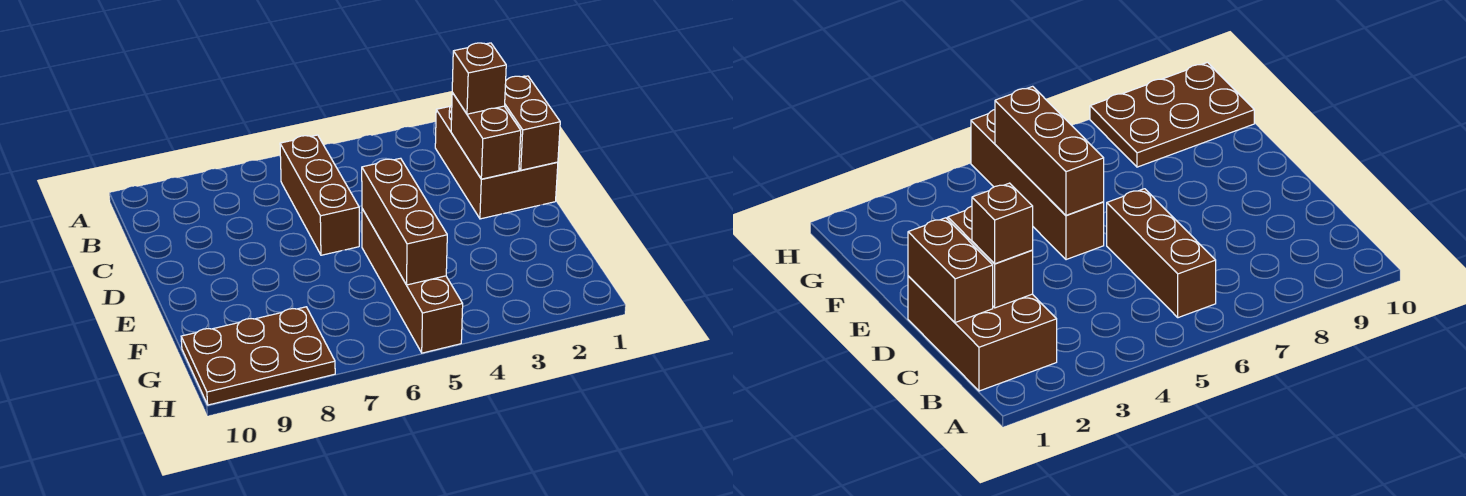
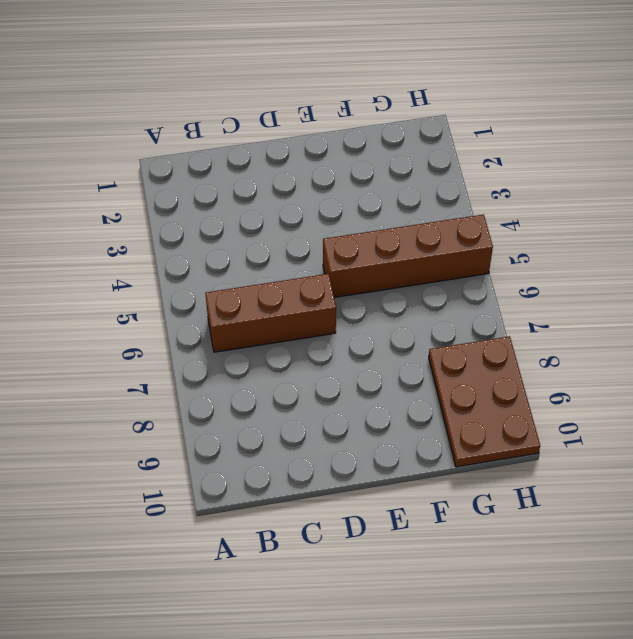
none -> brown 2x3 brick [435,105,558,219]
none -> brown 1x2 brick [505,76,560,170]

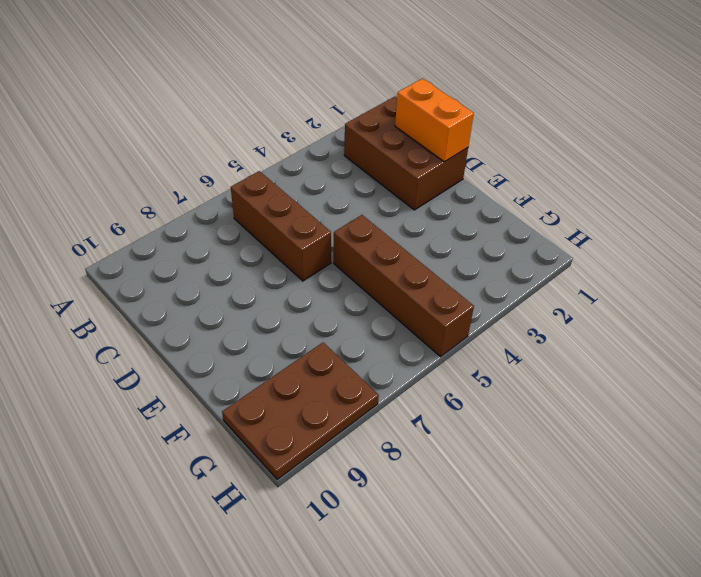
orange 1x2 brick [395,79,474,162] -> brown 1x2 brick [505,76,560,170]
none -> brown 1x2 brick [451,93,521,179]
none -> brown 1x3 brick [362,158,447,285]

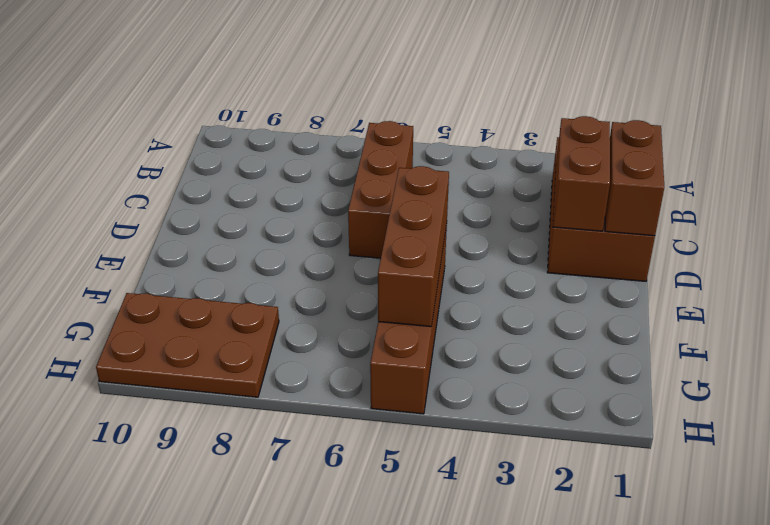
none -> brown 1x1 brick [452,43,506,114]

